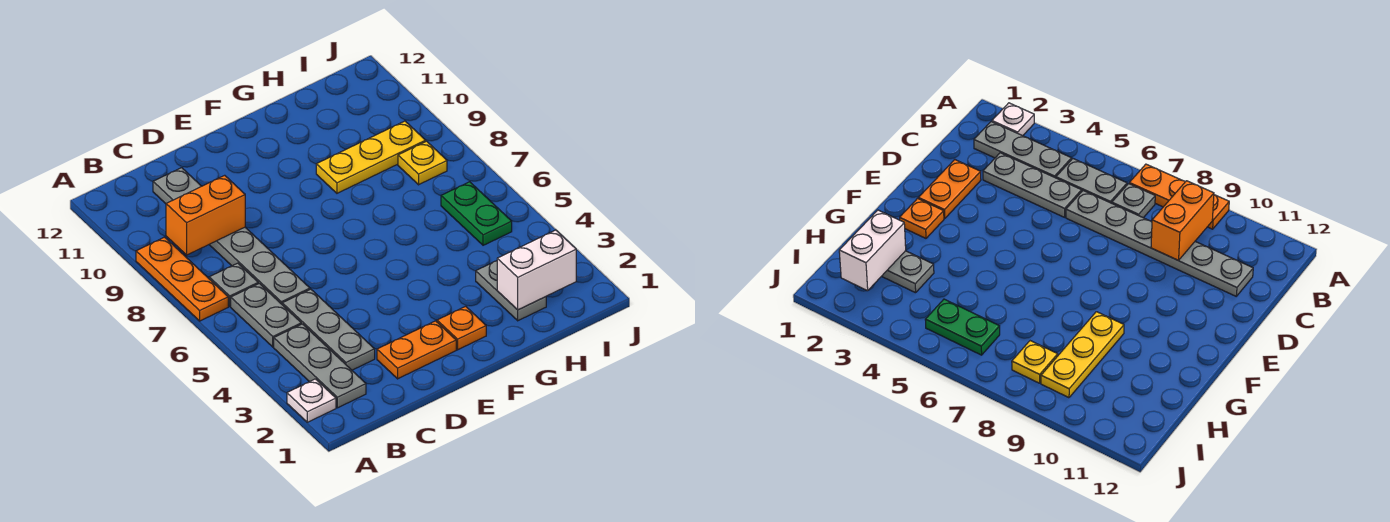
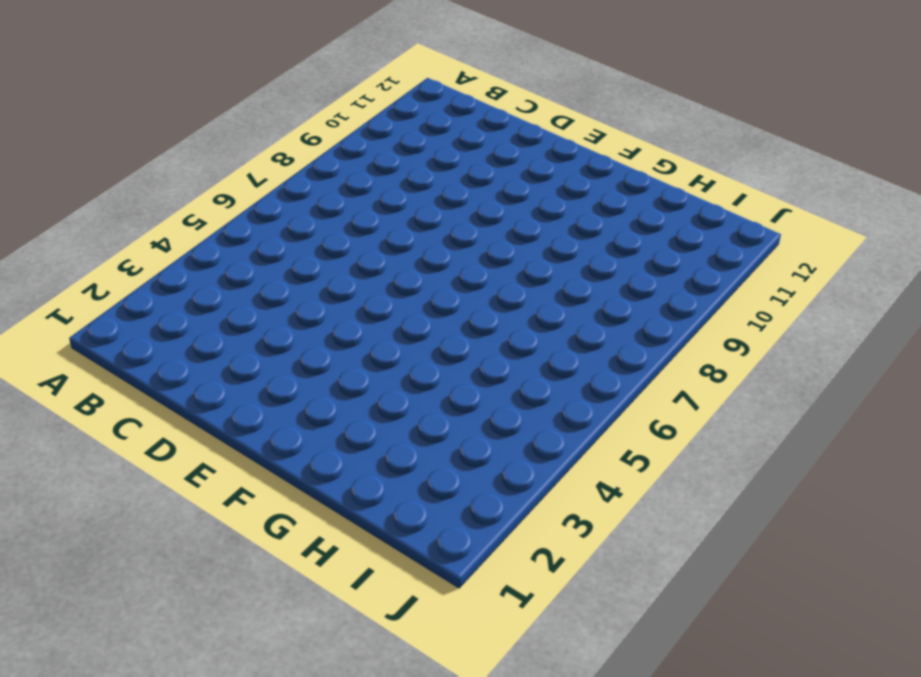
none -> white 1x1 plate [287,379,336,422]
none -> orange 1x3 plate [136,237,228,321]
none -> grey 1x3 plate [274,324,366,408]

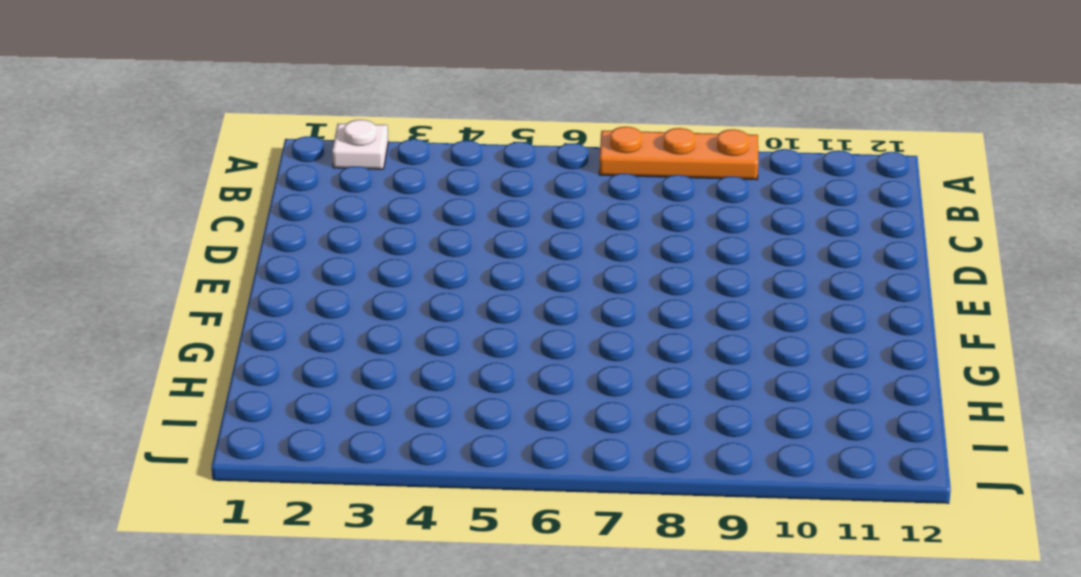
none -> grey 1x3 plate [274,324,366,408]
none -> grey 1x2 plate [231,283,301,347]
none -> grey 1x1 plate [209,263,258,306]

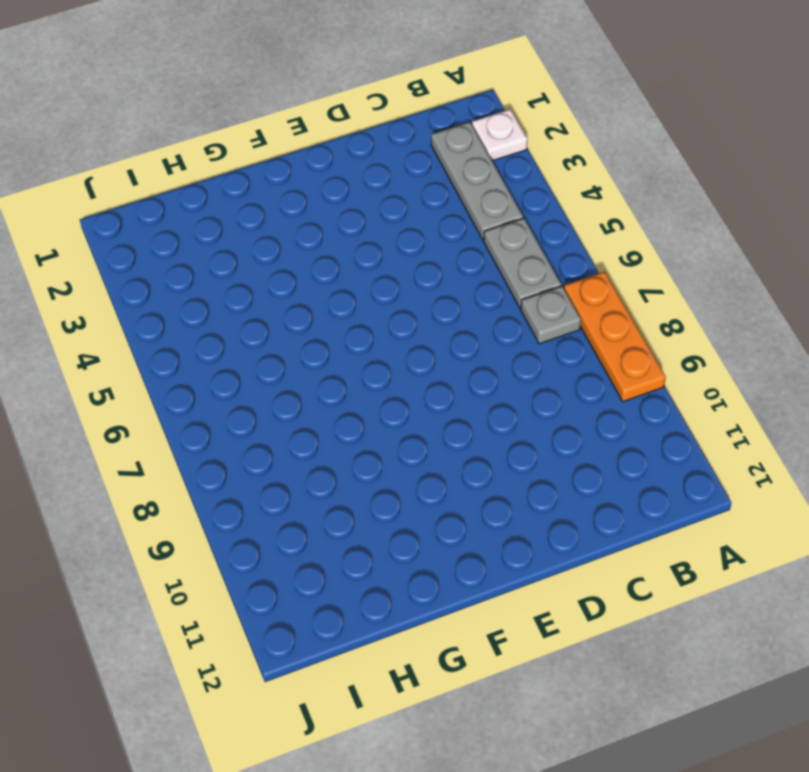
none -> grey 1x3 plate [282,289,375,370]
none -> grey 1x6 plate [153,168,310,304]
none -> orange 1x2 plate [377,321,456,379]

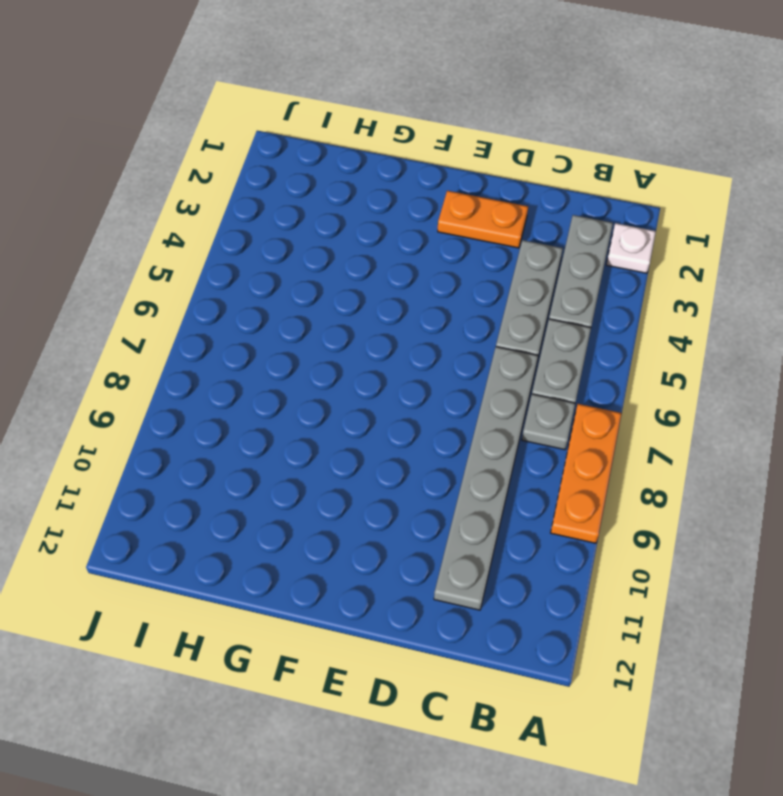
none -> orange 1x1 plate [437,306,486,350]
none -> yellow 1x3 plate [316,121,426,193]
none -> grey 1x2 plate [476,261,546,321]

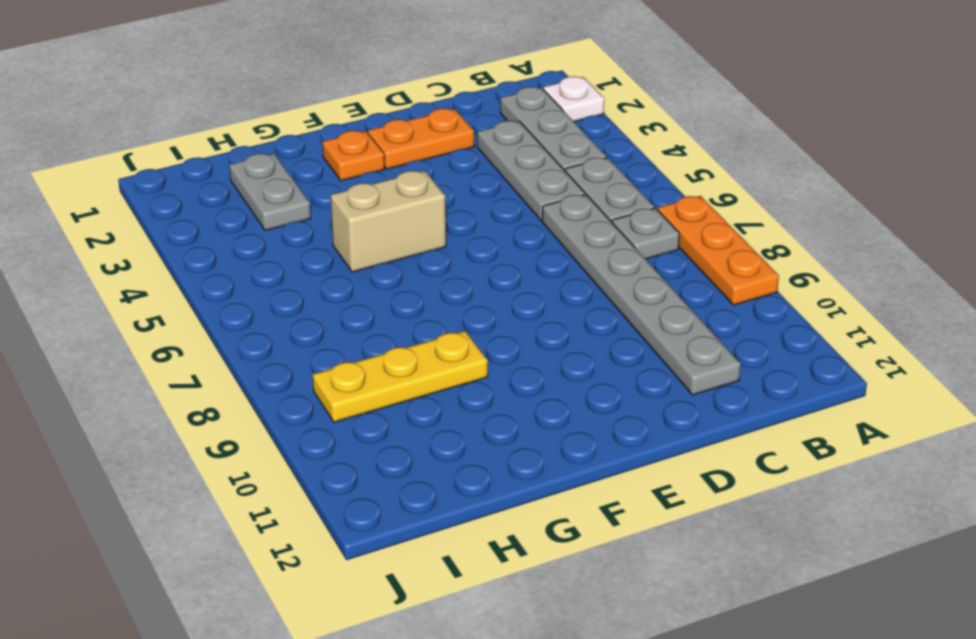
tan 1x2 brick [331,171,446,272] -> none
none -> green 1x2 plate [441,182,512,245]
none -> yellow 1x1 plate [398,141,447,185]
none -> orange 1x2 brick [166,175,245,255]

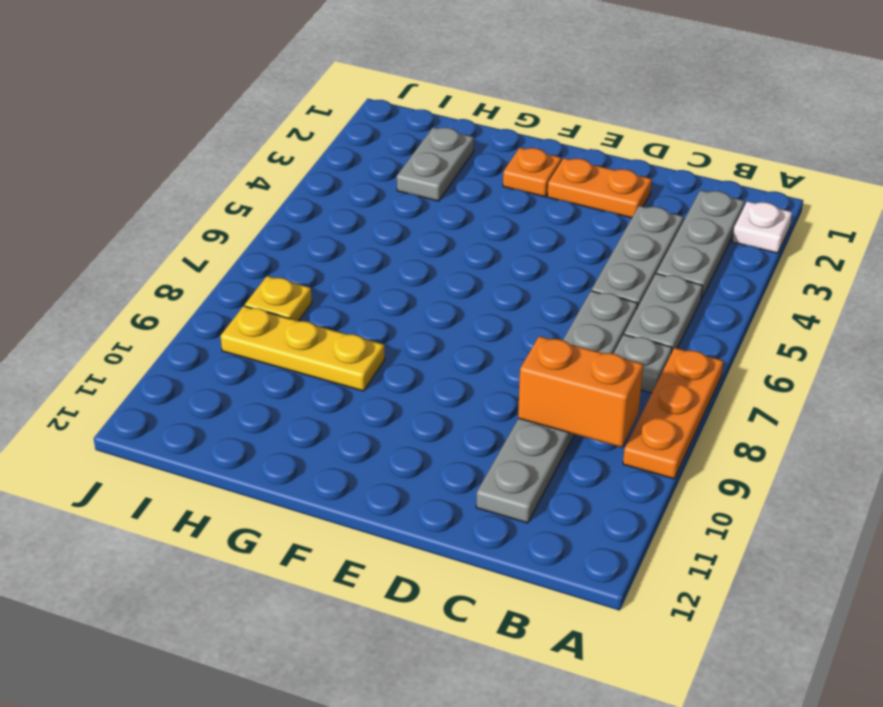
none -> green 1x2 plate [441,182,512,245]
none -> white 1x2 brick [497,230,576,310]

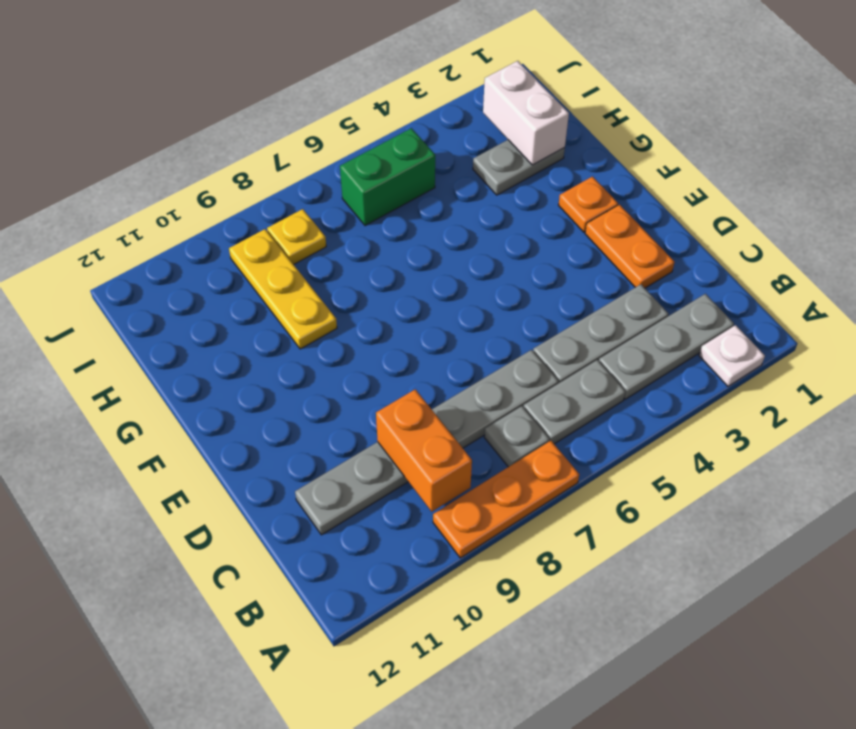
green 1x2 brick [340,128,435,226] -> green 1x2 plate [441,182,512,245]

